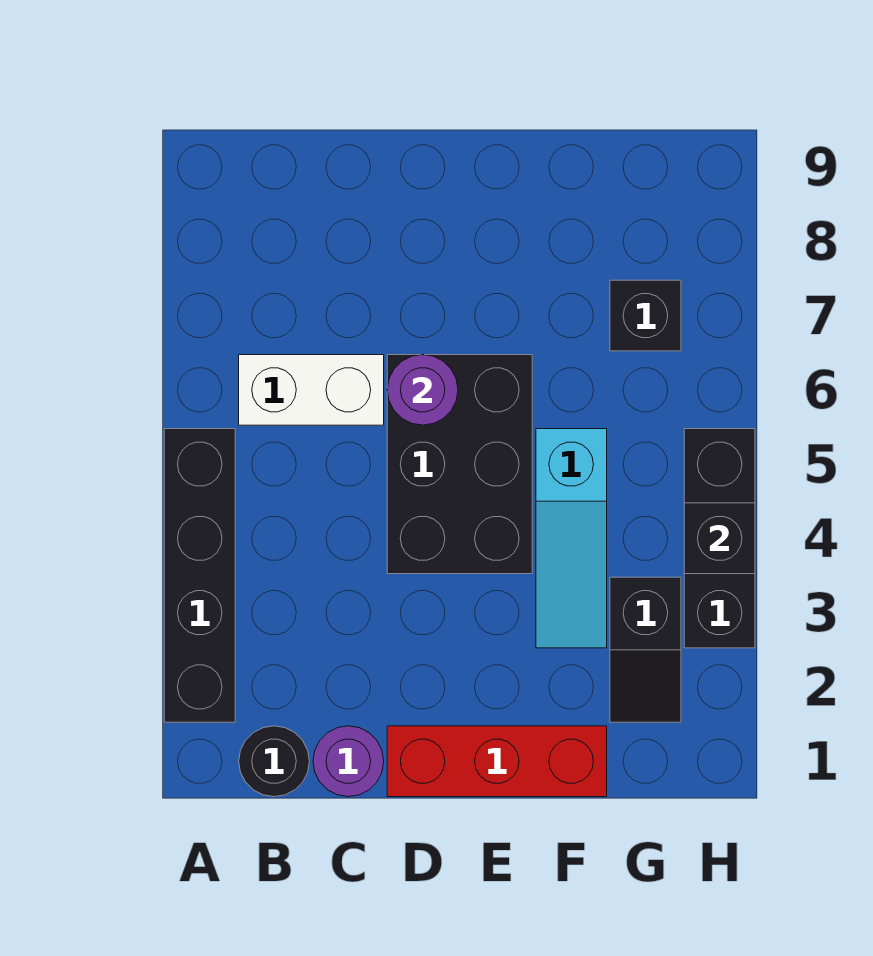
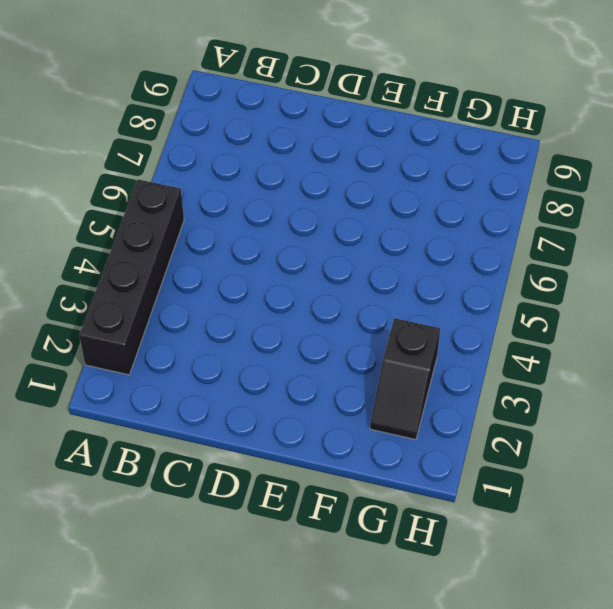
none -> black 1x1 round brick [239,726,309,797]
none -> white 1x2 brick [239,355,384,425]
none -> purple 1x1 round brick [313,726,384,797]

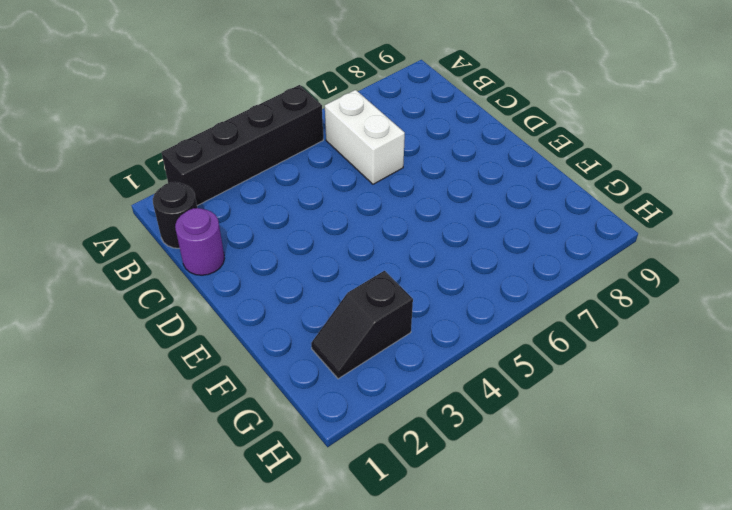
none -> red 1x3 brick [387,726,607,797]
none -> black 2x3 brick [387,355,532,574]
none -> cyan 1x3 slope [536,429,607,648]

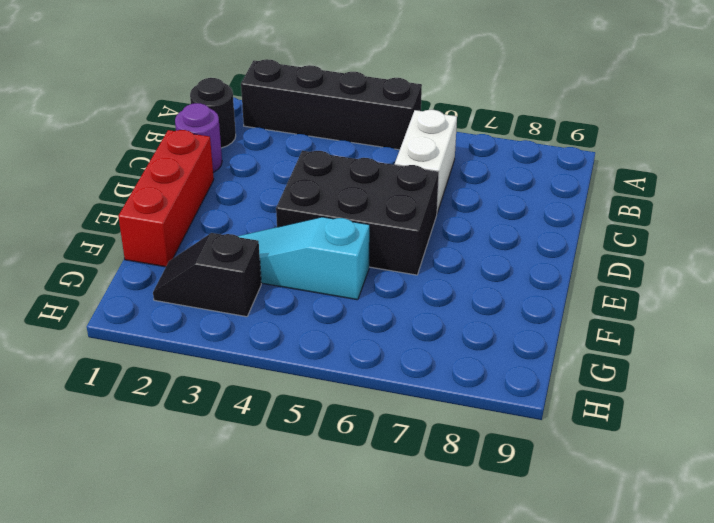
none -> black 1x1 brick [610,280,681,351]
none -> black 1x3 brick [684,429,755,648]
none -> purple 1x1 round brick [387,355,458,425]

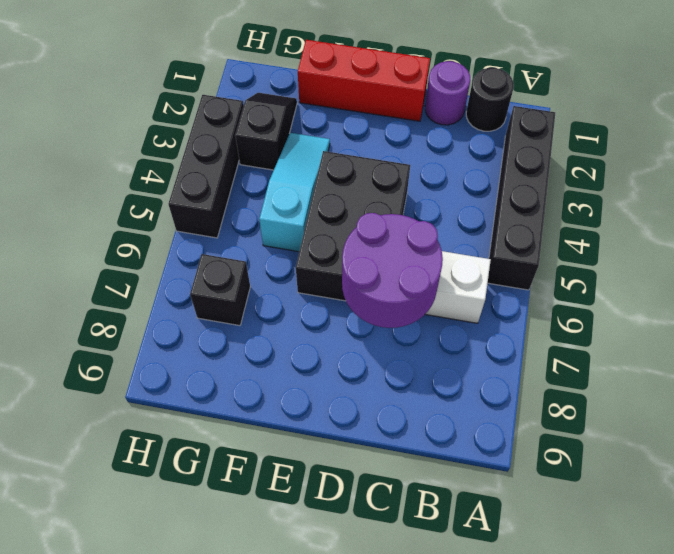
purple 2x2 round brick [342,213,443,328] -> purple 1x1 round brick [387,355,458,425]
none -> black 1x1 brick [684,503,755,574]

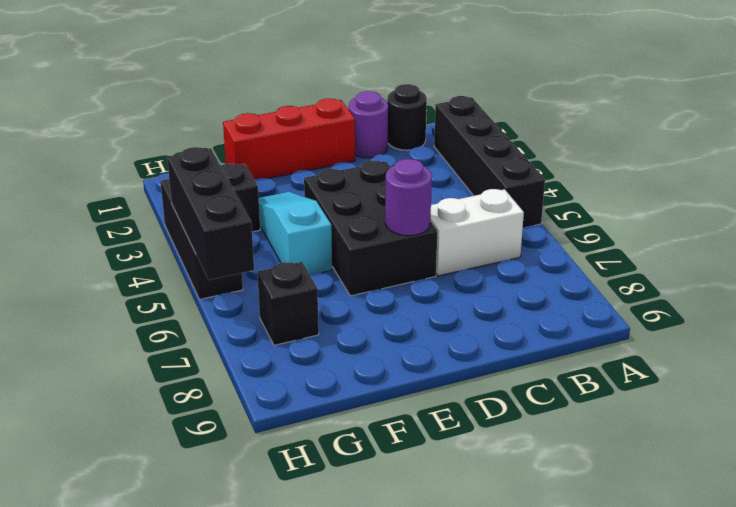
black 1x3 brick [167,147,254,280] -> black 1x1 brick [684,503,755,574]

